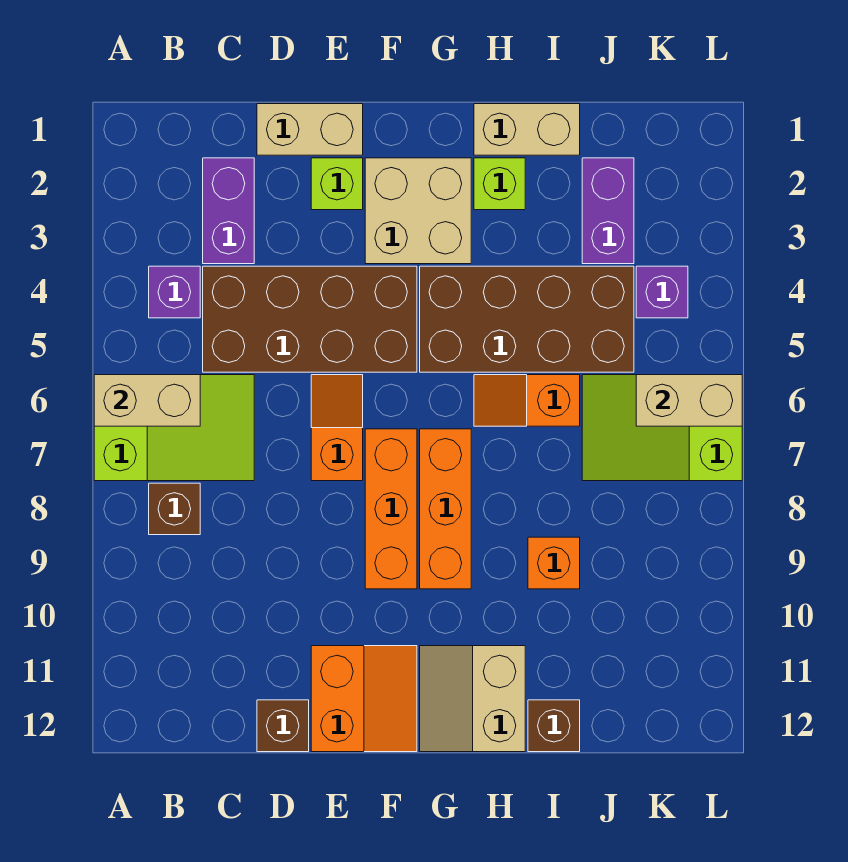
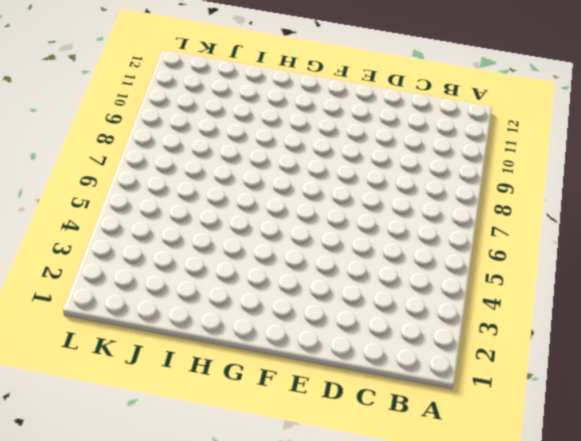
none -> lime 2x3 slope [94,375,254,481]
none -> purple 1x1 brick [149,266,200,318]
none -> brown 1x1 brick [149,483,200,535]

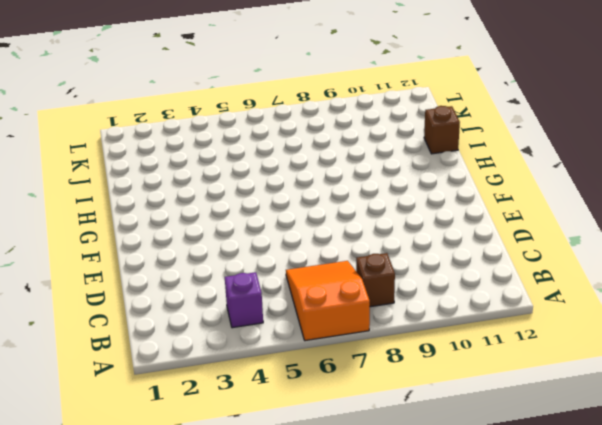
orange 2x3 slope [286,261,370,341] -> lime 2x3 slope [94,375,254,481]
none -> purple 1x2 brick [203,158,254,264]
none -> brown 2x4 brick [203,266,417,372]
none -> tan 1x2 brick [257,104,363,155]

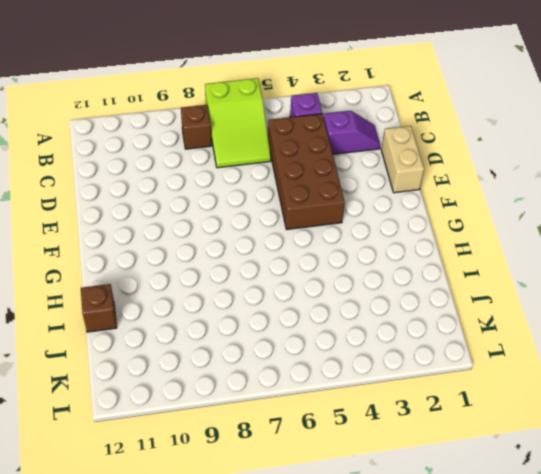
purple 1x2 slope [324,111,380,154] -> purple 1x2 brick [203,158,254,264]
none -> brown 1x1 brick [257,700,309,752]
none -> lime 1x1 brick [311,158,363,210]
none -> orange 1x2 slope [311,375,363,481]

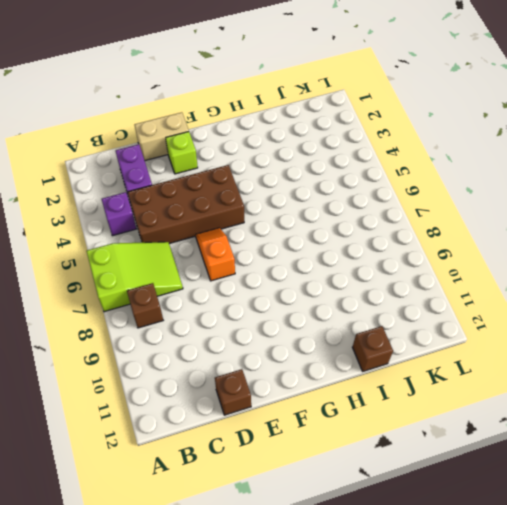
none -> orange 2x2 slope [311,646,417,752]
none -> tan 2x2 brick [365,158,471,264]
none -> orange 1x3 brick [365,429,417,589]

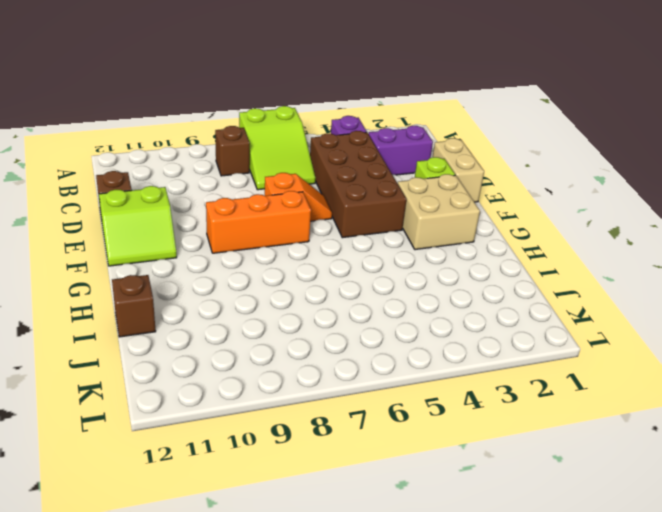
lime 2x2 slope [99,186,177,266] -> orange 2x2 slope [311,646,417,752]
none -> brown 2x4 brick [420,266,634,372]
none -> orange 1x3 brick [420,429,471,589]
none -> tan 2x2 slope [420,646,525,752]

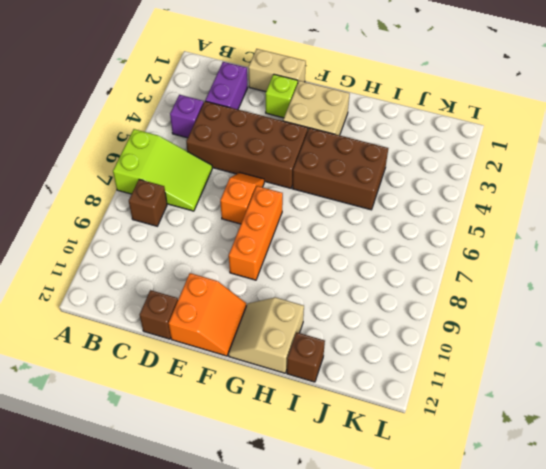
brown 2x3 brick [293,128,388,210] -> brown 2x4 brick [420,266,634,372]
none -> orange 1x3 brick [420,429,471,589]
none -> tan 1x2 brick [474,104,580,155]
none -> lime 1x1 brick [474,158,525,210]

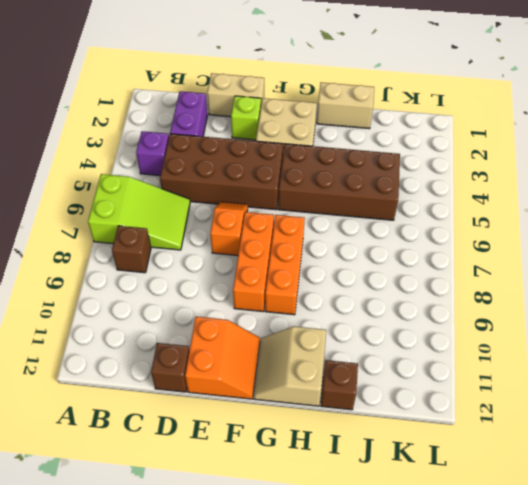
none -> lime 1x1 brick [474,158,525,210]
none -> orange 1x2 slope [474,375,580,426]
none -> orange 1x1 brick [528,537,580,589]

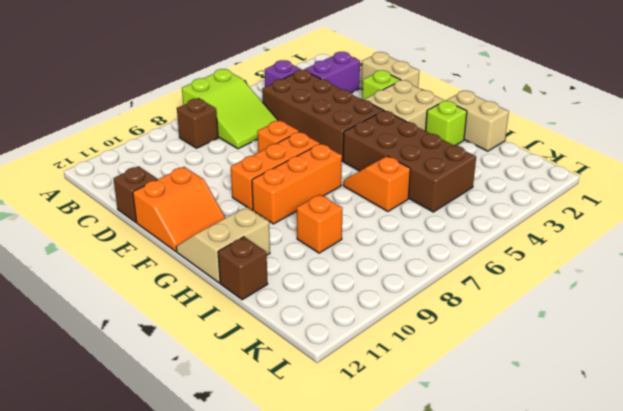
none -> purple 1x2 brick [582,158,634,264]
none -> lime 2x3 slope [582,375,742,481]
none -> purple 1x1 brick [636,266,688,318]

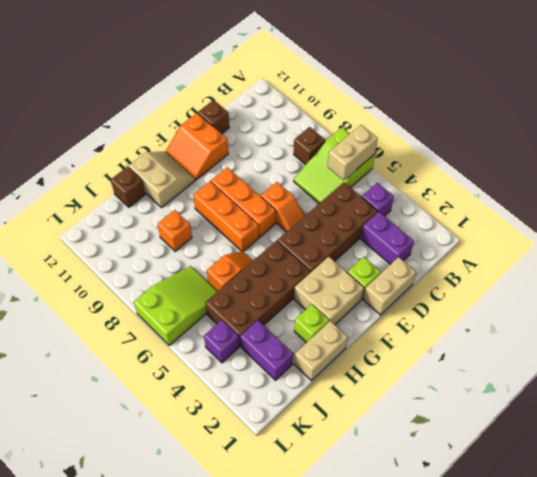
none -> tan 1x2 brick [636,375,742,426]

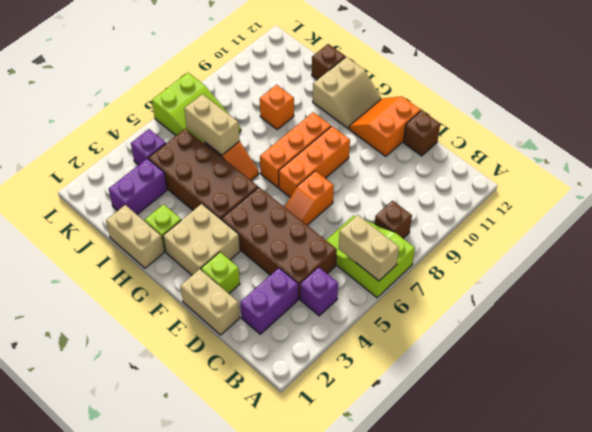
tan 1x2 brick [184,94,240,155] -> tan 1x2 brick moved to [636,375,742,426]

